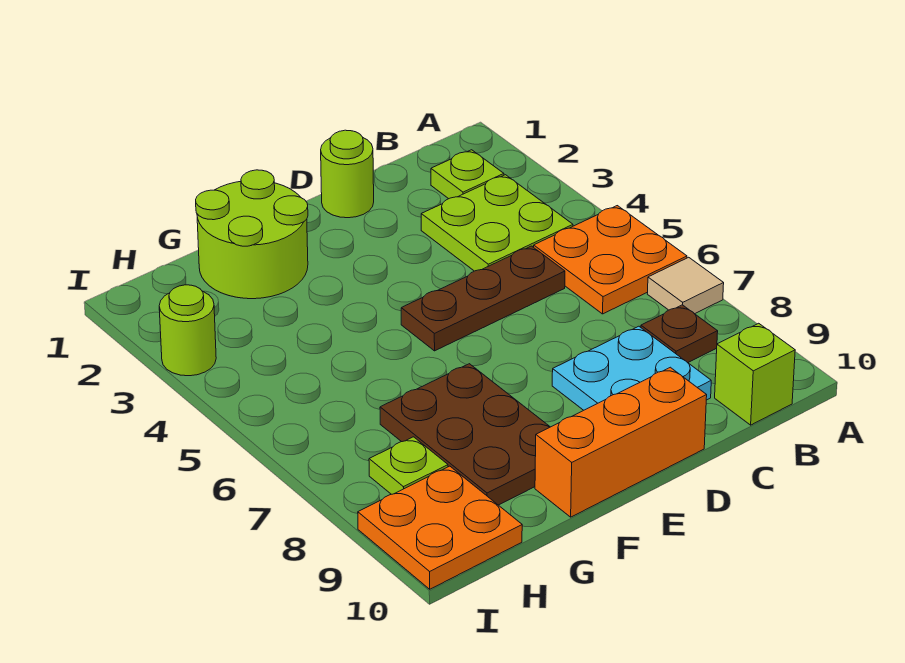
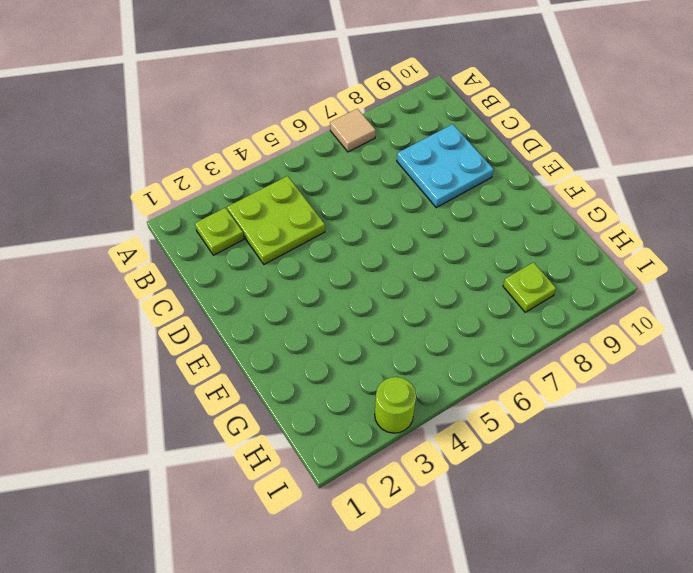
none -> orange 2x2 plate [534,206,687,314]
none -> brown 1x1 plate [641,305,718,363]
none -> lime 1x1 brick [715,323,795,425]

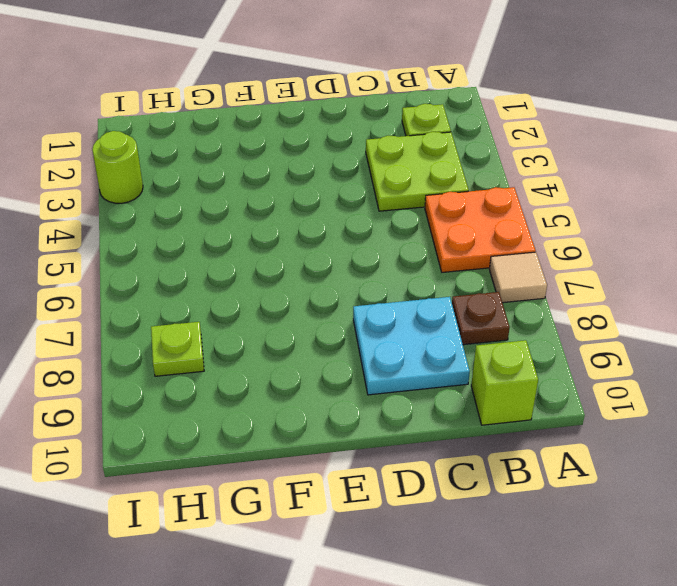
none -> brown 1x3 plate [401,246,565,351]
none -> lime 1x1 round brick [321,130,374,218]
none -> orange 1x3 brick [535,367,707,517]

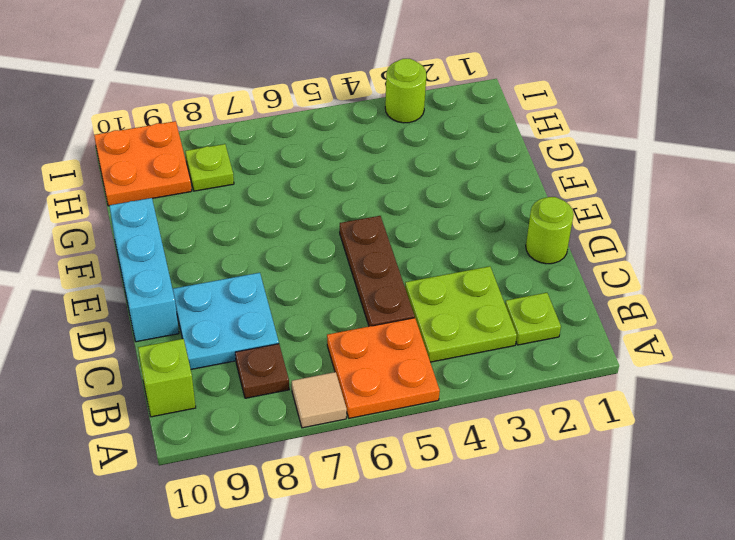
cyan 1x3 brick [110,198,179,342] -> orange 1x3 brick [535,367,707,517]
none -> lime 2x2 round brick [196,170,308,299]
none -> brown 2x3 plate [380,364,550,505]

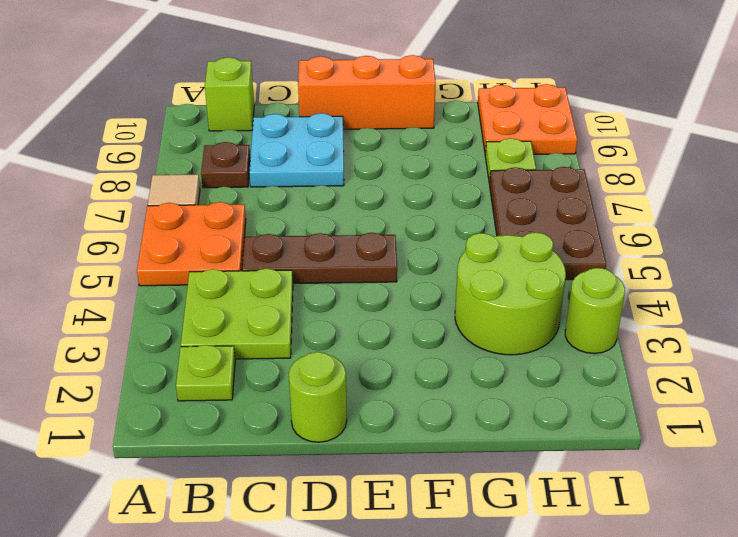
lime 2x2 round brick [455,232,566,355] -> lime 2x2 round brick moved to [196,170,308,299]
brown 2x3 plate [490,167,606,280] -> brown 2x3 plate moved to [380,364,550,505]

